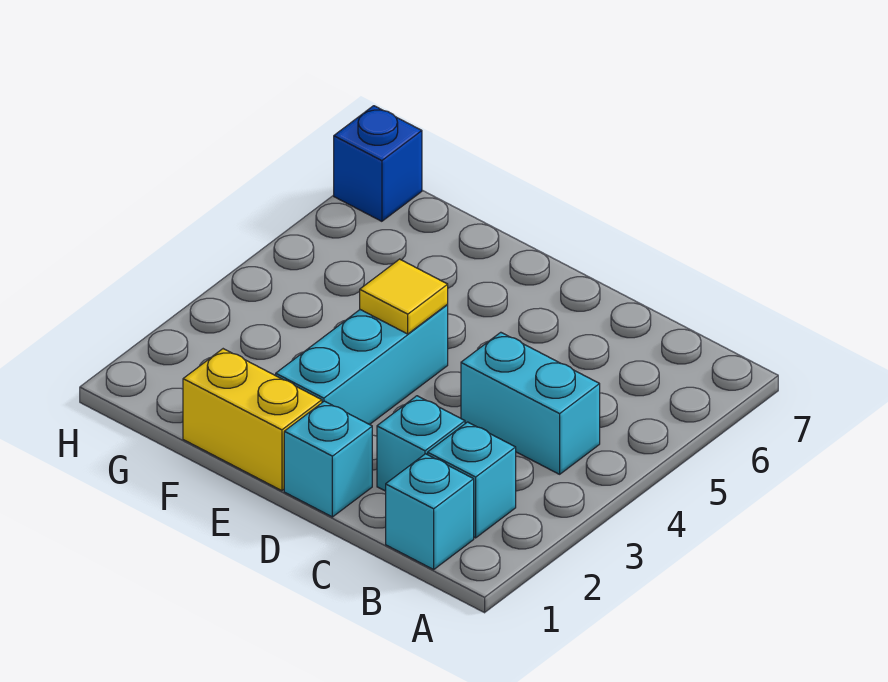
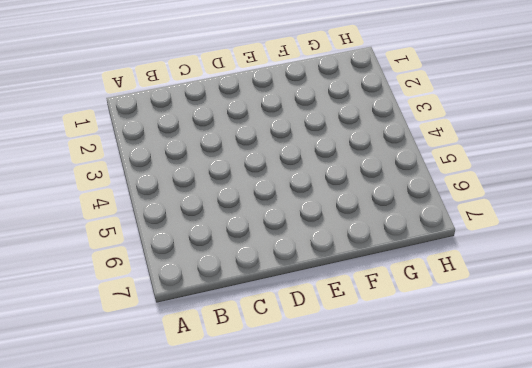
none -> cyan 1x1 brick [386,454,474,569]
none -> cyan 1x1 brick [428,422,516,538]

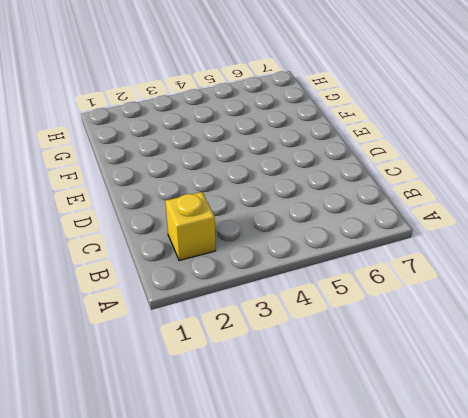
yellow 1x1 brick [165,192,216,261] -> cyan 1x1 brick [428,422,516,538]
none -> cyan 1x1 brick [386,454,474,569]
none -> cyan 1x2 brick [461,332,600,474]

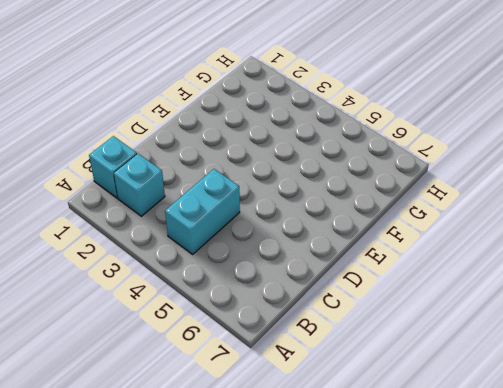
none -> cyan 1x1 brick [377,396,465,491]
none -> cyan 1x1 brick [284,401,372,517]

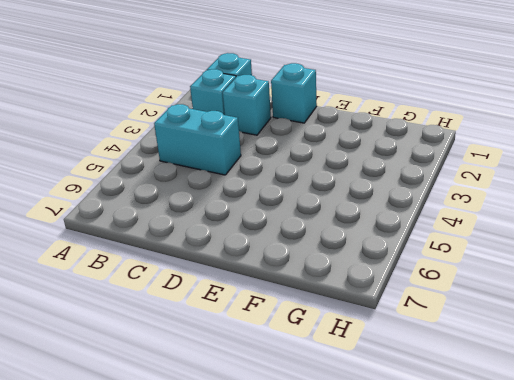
none -> yellow 1x2 brick [183,349,322,491]
none -> cyan 1x3 brick [276,304,448,425]

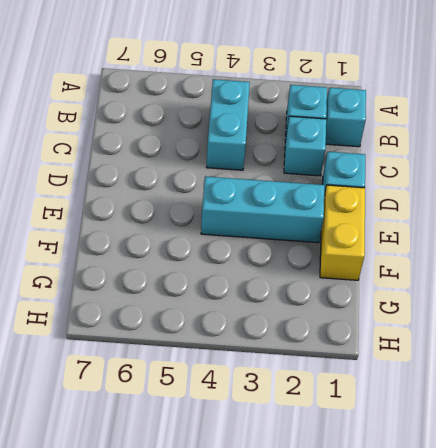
none -> blue 1x1 brick [334,106,422,221]
none -> yellow 1x1 tile [360,259,448,334]

